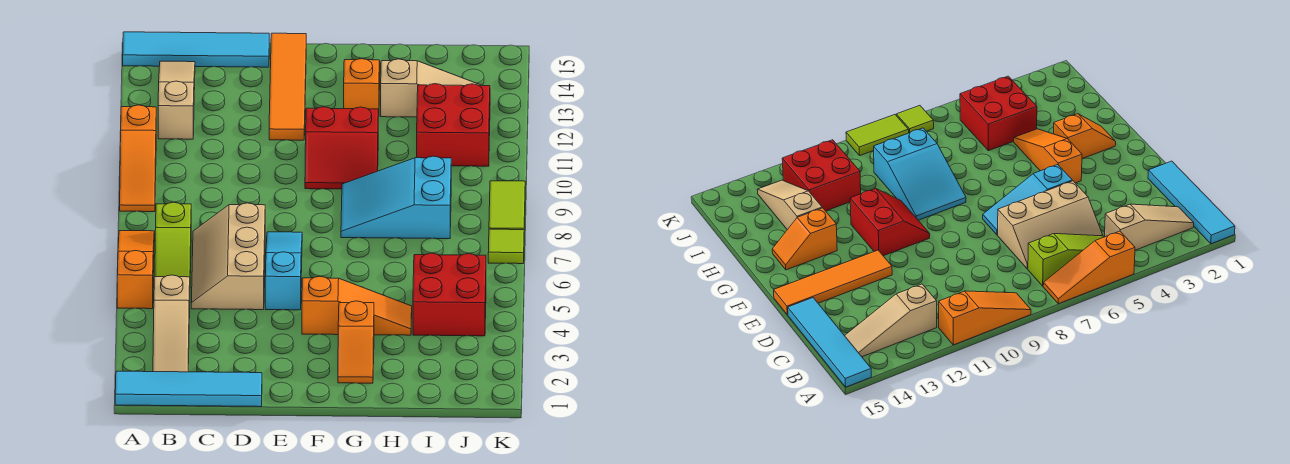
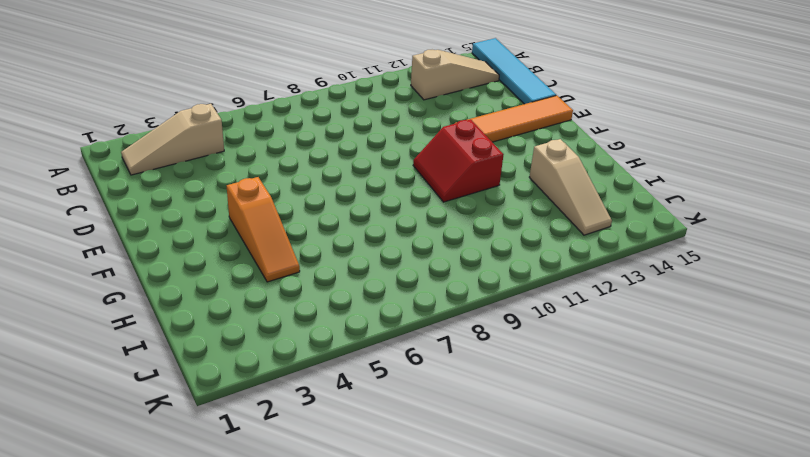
none -> cyan 1x4 tile [115,371,262,407]
none -> orange 1x3 slope [117,231,154,309]
none -> orange 1x3 slope [120,105,156,212]

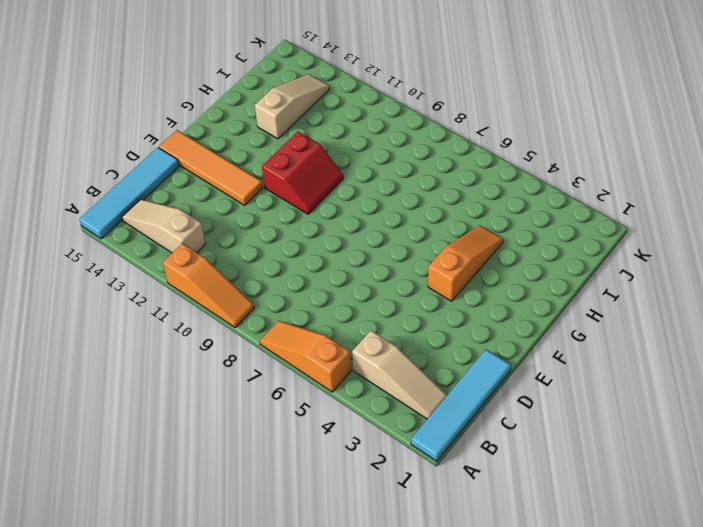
none -> lime 1x3 slope [155,202,191,277]
none -> tan 2x3 slope [191,203,265,310]
none -> cyan 1x3 slope [265,232,302,310]

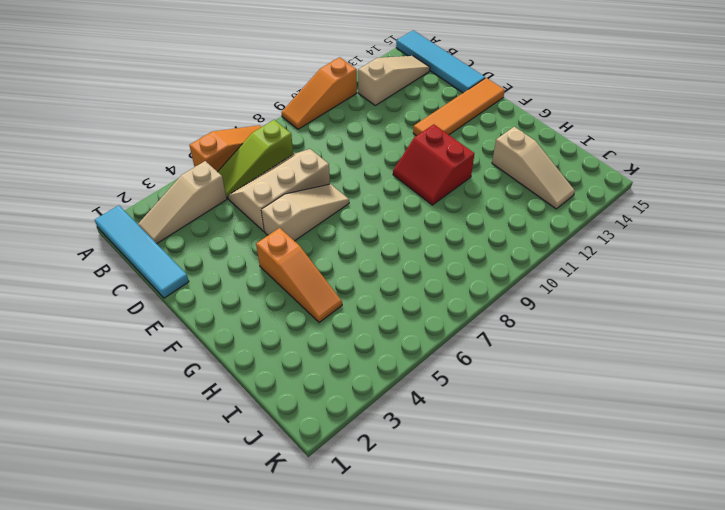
tan 1x3 slope [261,184,349,241] -> cyan 1x3 slope [265,232,302,310]
none -> orange 1x2 slope [338,301,374,383]
none -> cyan 2x3 slope [341,156,451,239]
none -> orange 1x2 slope [344,59,380,117]

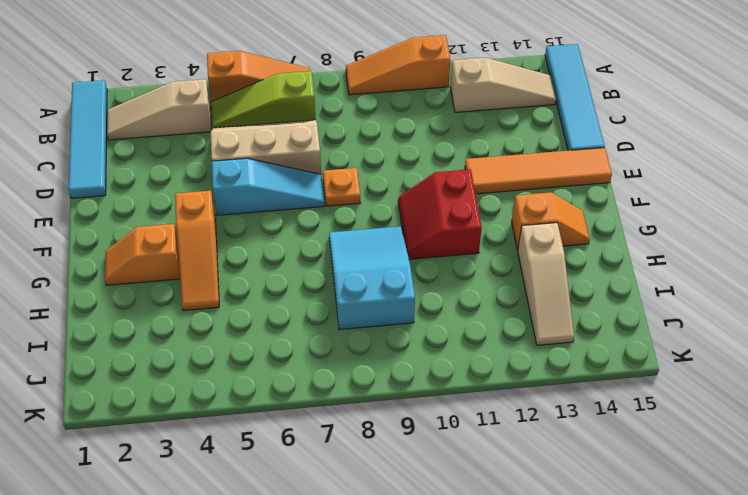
orange 1x1 plate [323,168,360,206] -> none
none -> red 2x2 brick [413,253,486,336]
none -> red 2x2 brick [417,84,490,166]
none -> lime 1x1 tile [488,229,524,264]

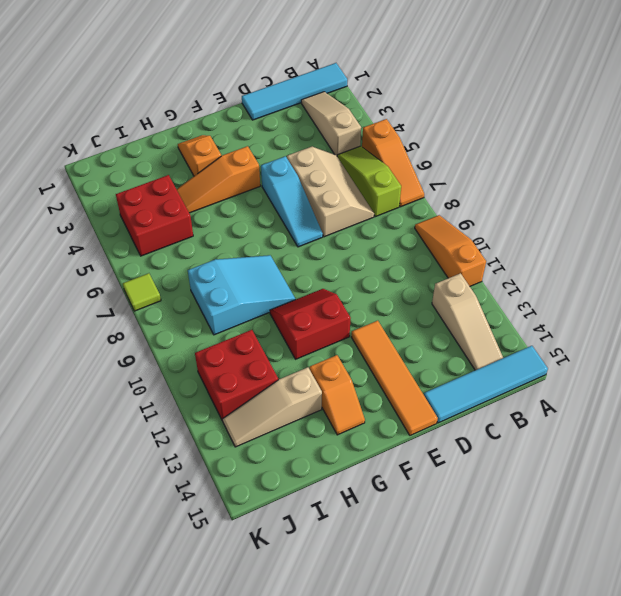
none -> lime 1x2 tile [489,181,525,230]

